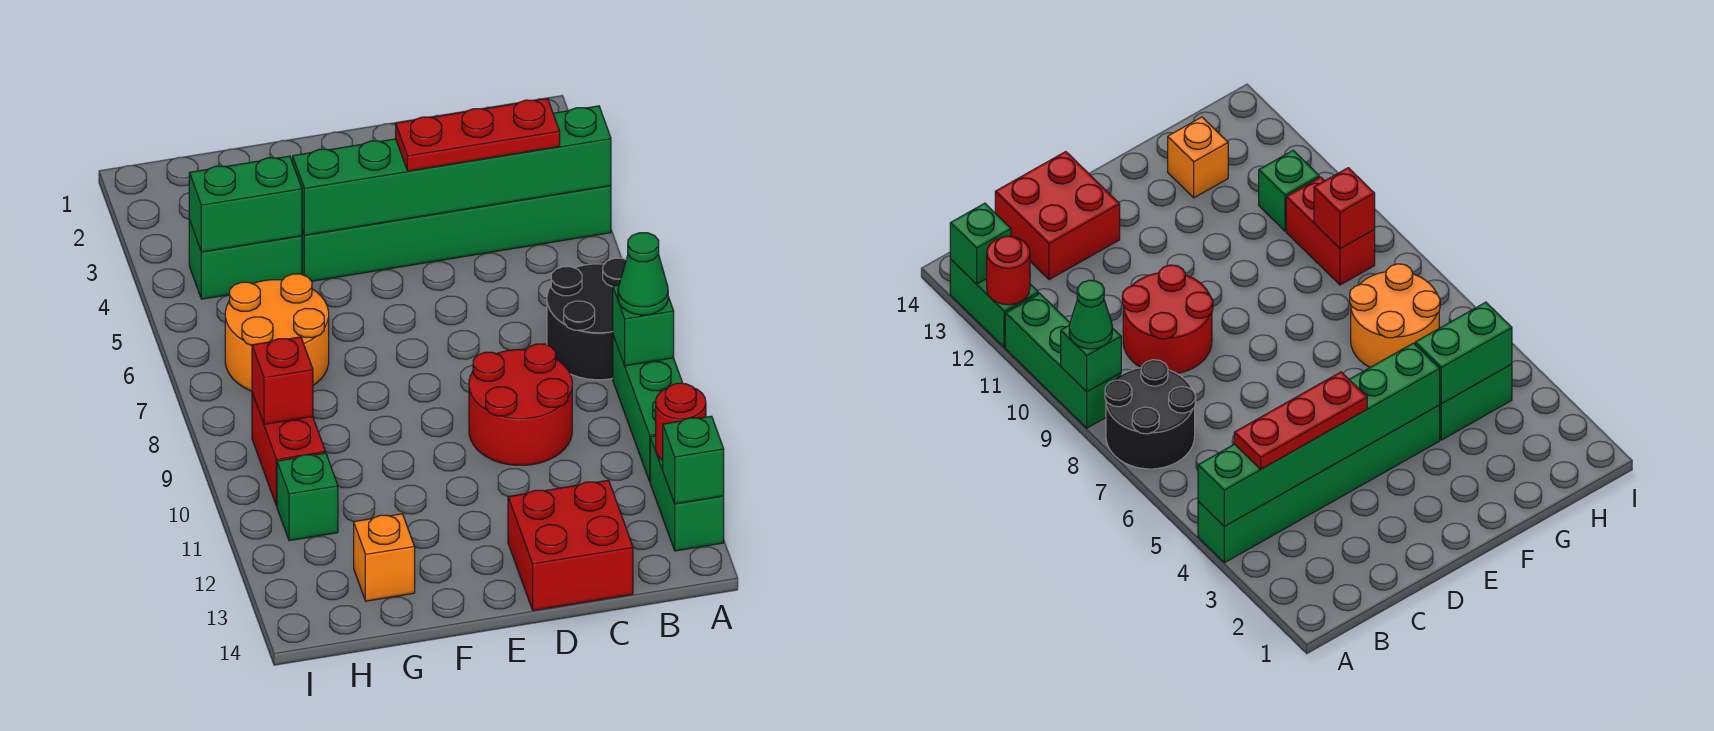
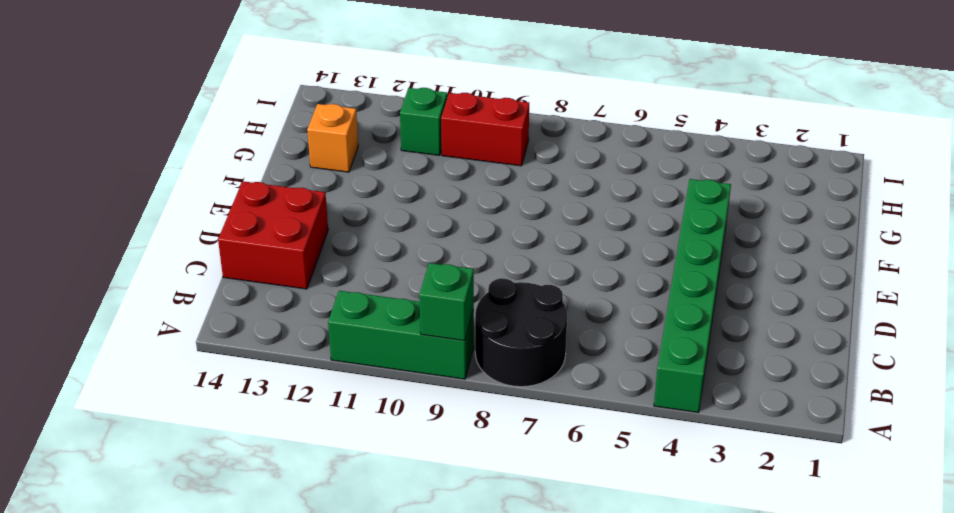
none -> green 1x2 brick [650,436,724,551]
none -> red 2x2 round brick [469,344,572,465]
none -> green 1x2 brick [189,220,302,299]

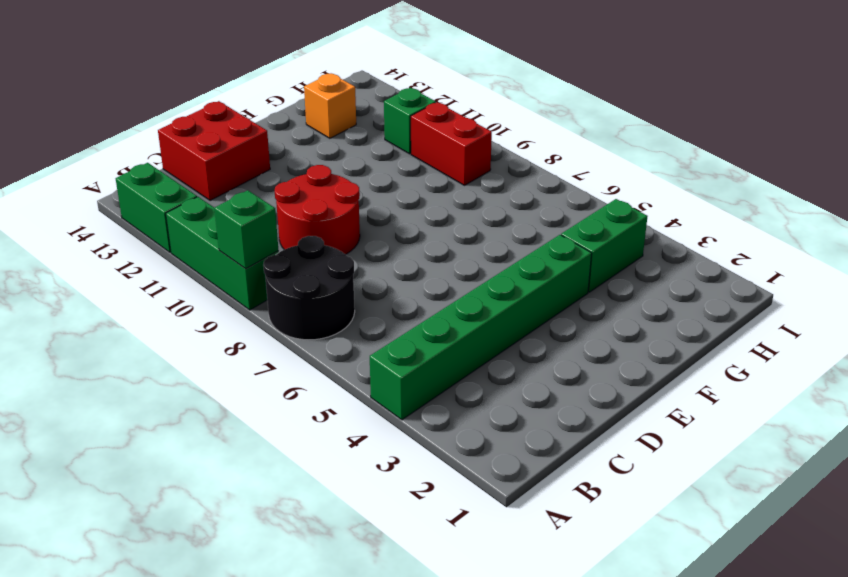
none -> orange 2x2 round brick [225,274,329,391]
none -> green 1x6 brick [293,106,611,235]
none -> red 1x1 round brick [656,383,706,460]

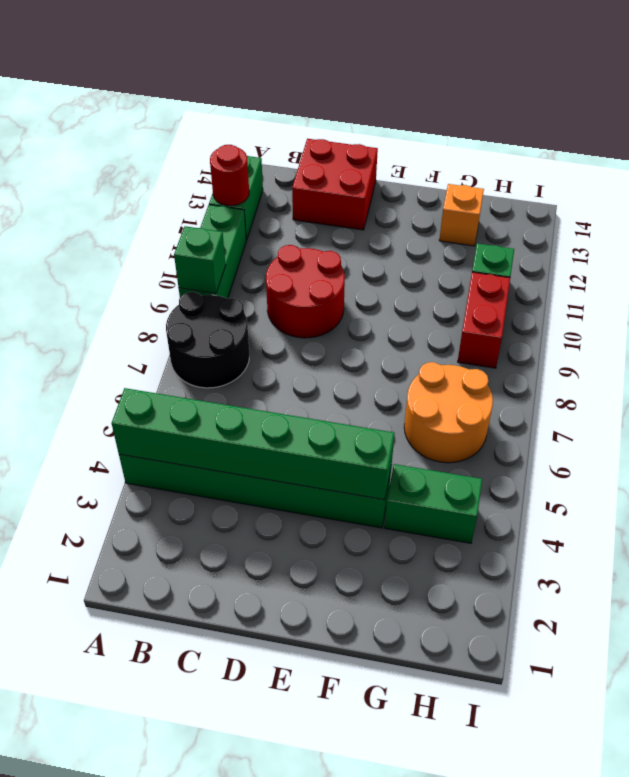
none -> green 1x1 brick [663,416,724,504]
none -> green 1x2 brick [189,156,302,252]
none -> red 1x1 brick [252,337,313,424]

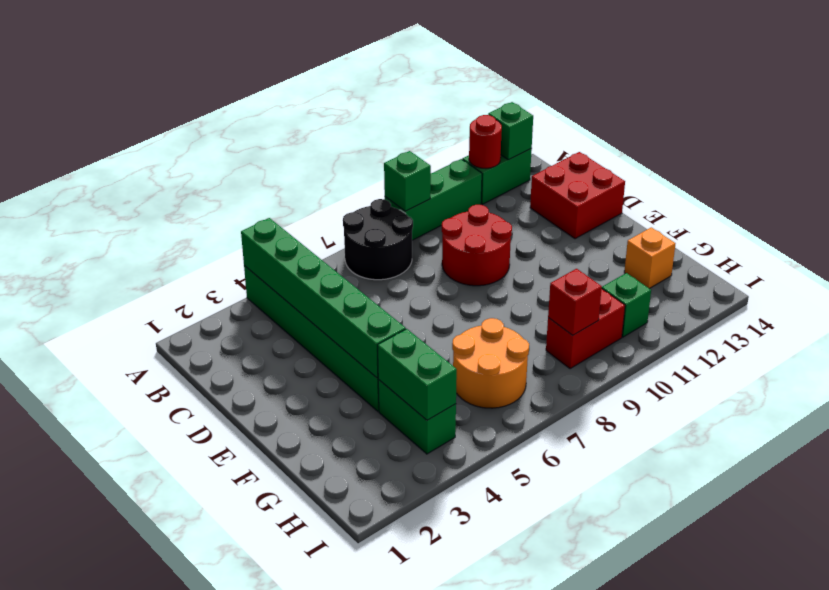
none -> green 1x1 cone [618,233,668,315]
none -> red 1x3 plate [396,99,560,171]

